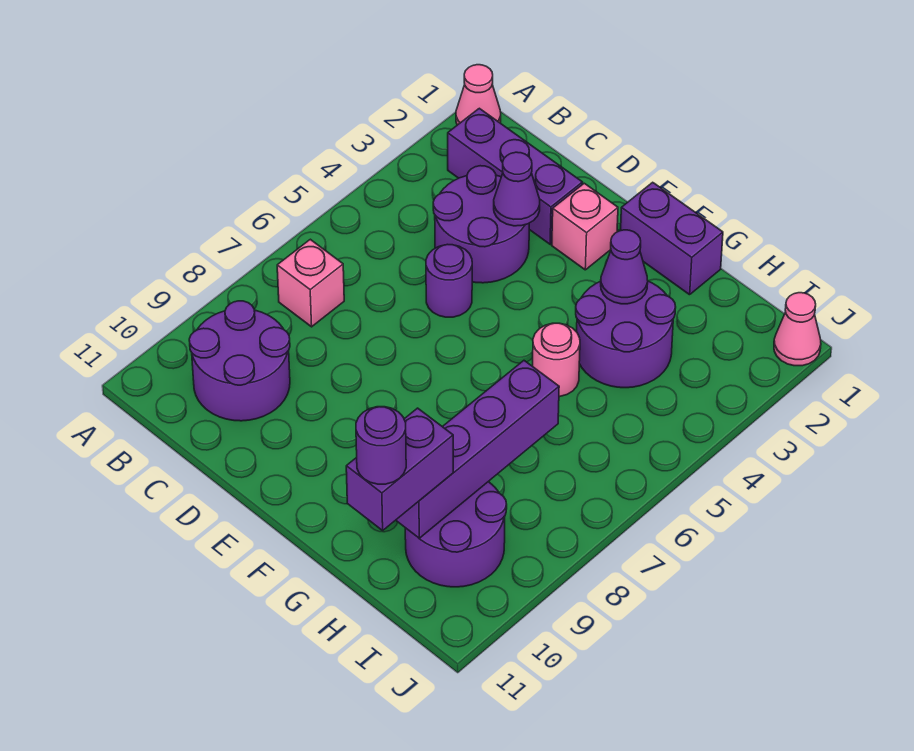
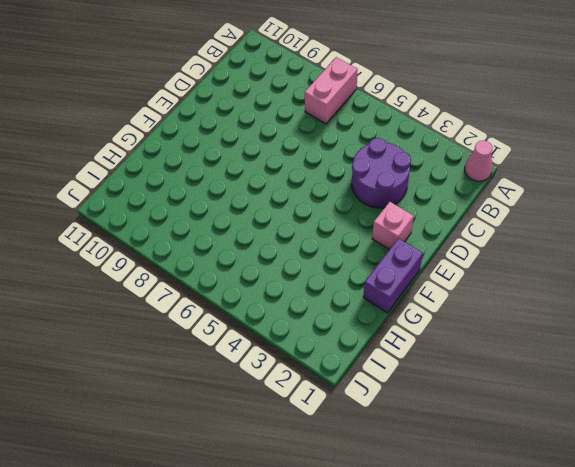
pink 1x2 brick [305,57,358,124] -> pink 1x1 brick [277,239,344,327]
none -> purple 1x3 brick [448,108,583,244]
none -> purple 2x2 round brick [189,301,290,421]
none -> purple 1x1 round brick [426,244,472,317]

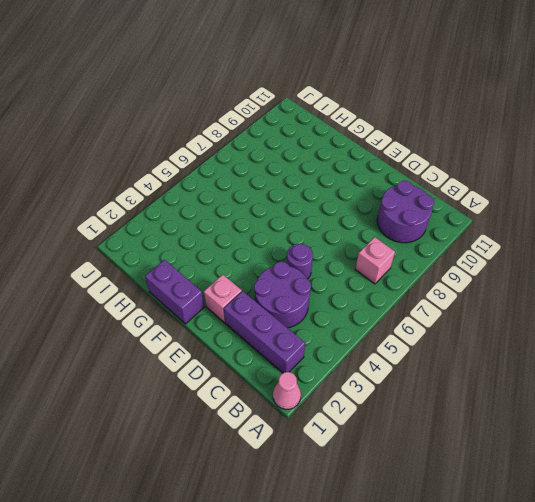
none -> purple 2x2 round brick [576,281,676,388]
none -> pink 1x1 round brick [533,323,580,397]
none -> purple 2x2 round brick [405,482,507,587]

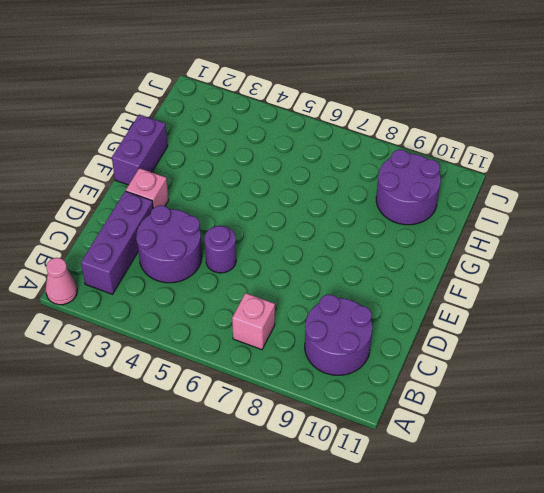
none -> purple 2x2 round brick [576,281,676,388]
none -> pink 1x1 round brick [533,323,580,397]
none -> pink 1x1 cone [774,293,821,366]

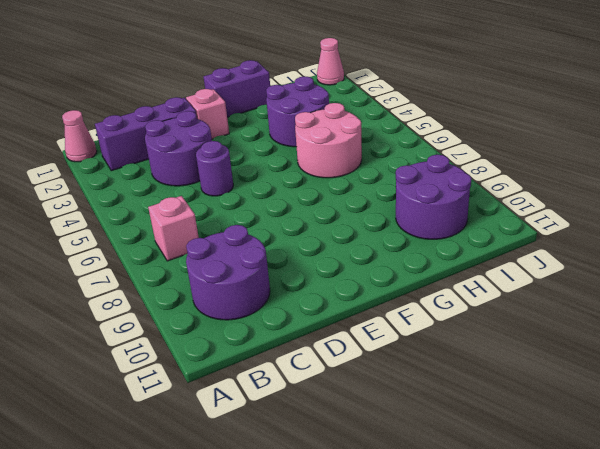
pink 2x2 round brick [295,103,362,178] -> pink 1x1 round brick [533,323,580,397]
none -> purple 1x1 cone [494,152,540,226]
none -> purple 1x1 cone [601,230,648,304]
none -> purple 1x4 brick [396,361,559,538]

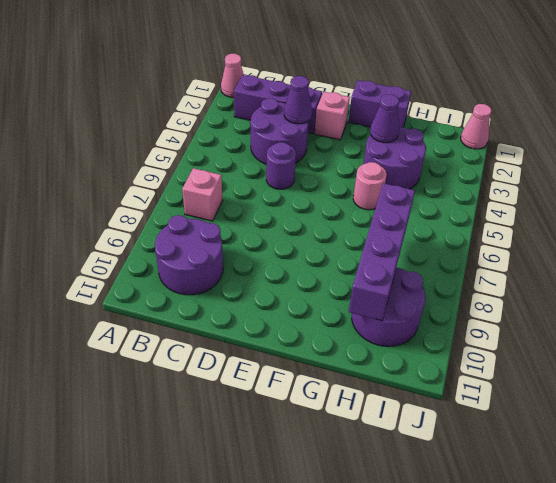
none -> purple 1x2 brick [346,408,453,530]
none -> purple 1x1 round brick [356,407,406,484]

